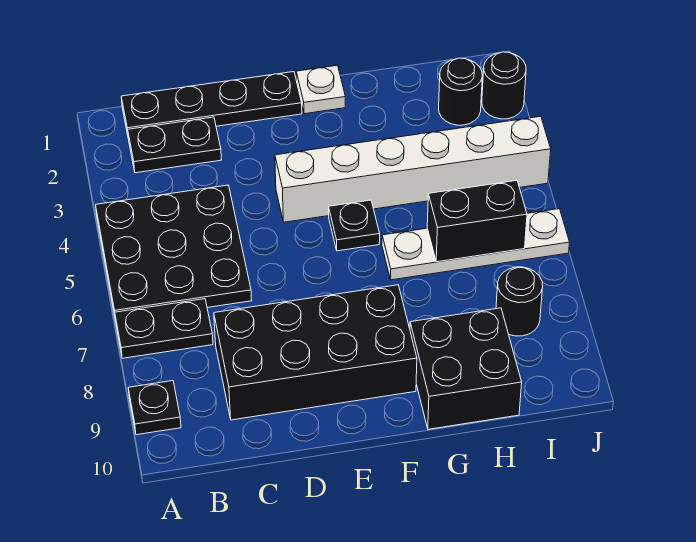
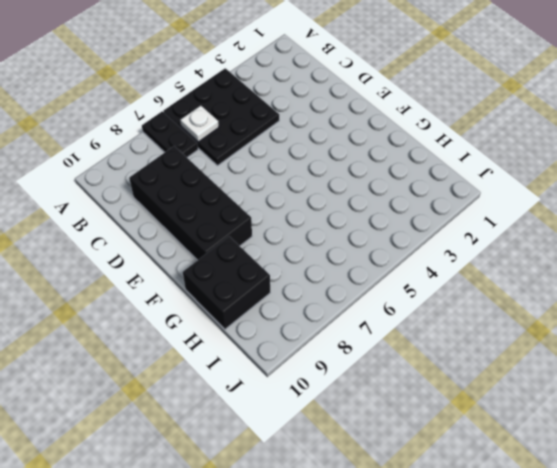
white 1x1 plate [180,106,219,142] -> white 1x1 plate moved to [296,65,345,114]
none -> black 1x1 plate [128,381,181,435]
none -> black 1x4 plate [121,72,302,135]
none -> black 1x2 plate [128,117,221,173]

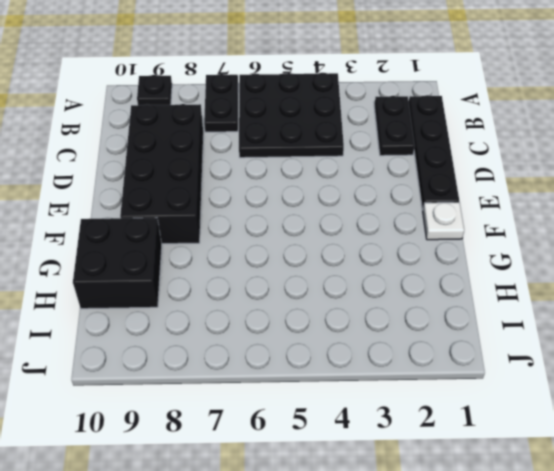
none -> white 1x6 brick [275,116,551,222]
none -> black 1x1 plate [329,200,380,251]
none -> white 1x4 plate [382,209,570,280]

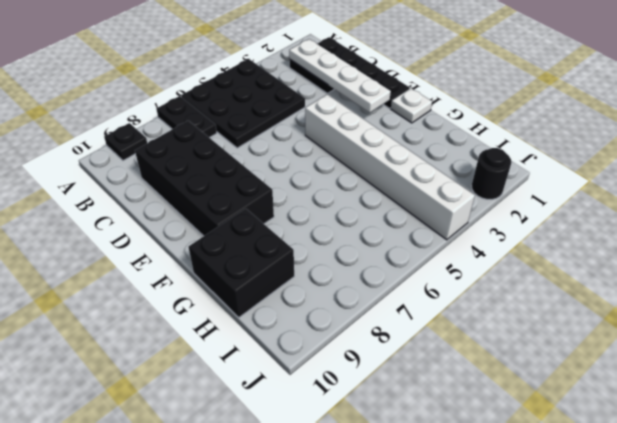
white 1x4 plate [289,39,391,113] -> white 1x4 plate moved to [382,209,570,280]
none -> black 1x1 plate [329,200,380,251]
none -> black 1x1 round brick [439,58,482,125]
none -> black 1x1 round brick [496,267,543,336]

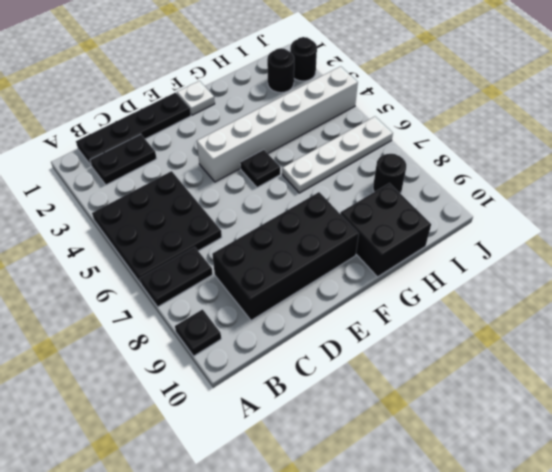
none -> black 1x2 brick [427,180,527,262]

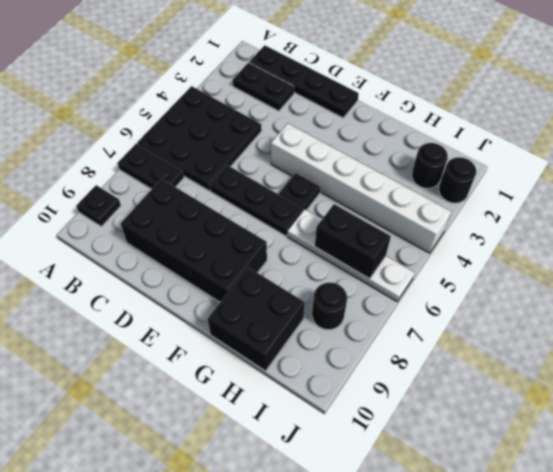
black 1x3 plate [210,165,303,236] -> none
none -> white 1x1 plate [296,65,345,114]

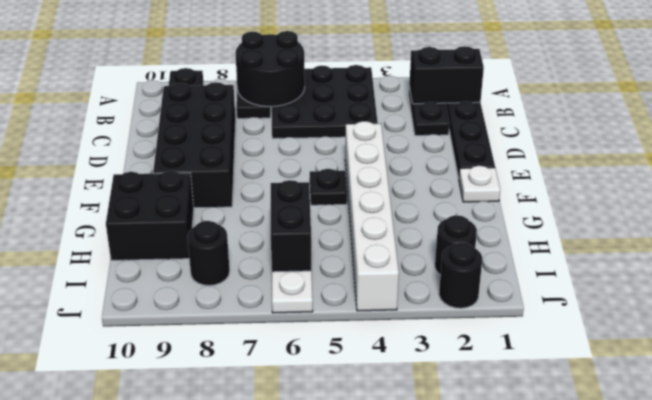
black 2x2 round brick [235,31,305,106] -> none
black 1x2 brick [409,46,484,104] -> none

